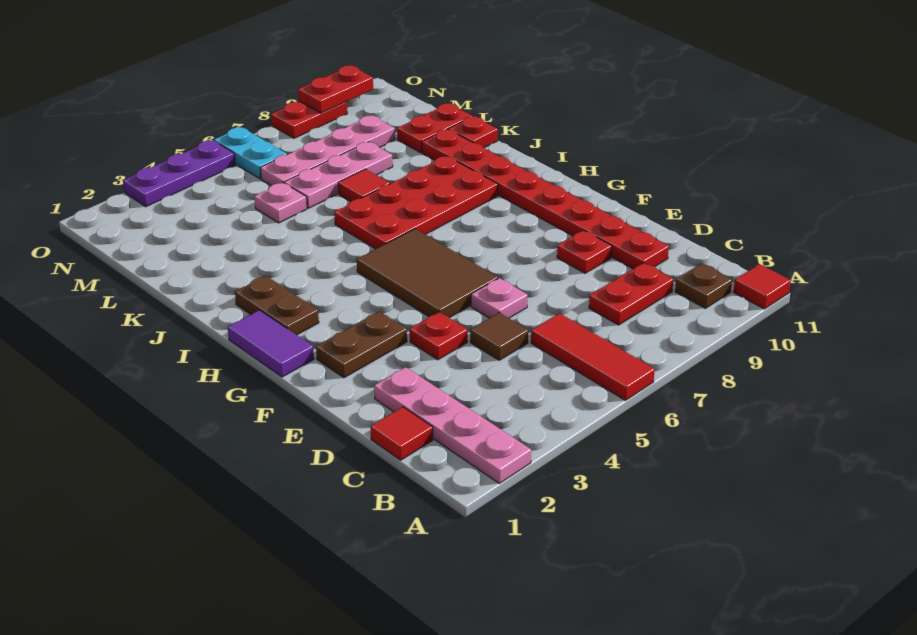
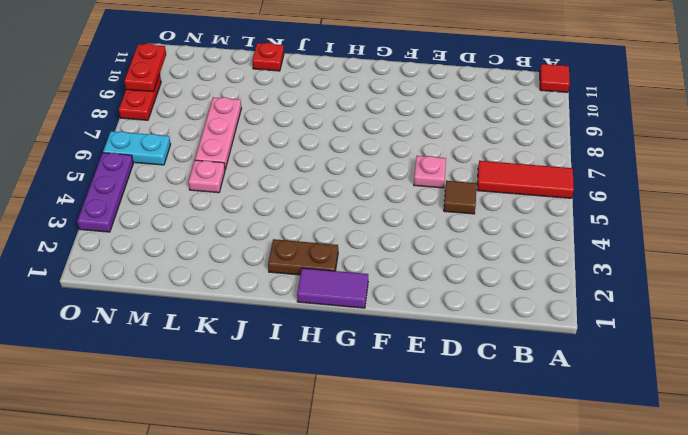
none -> pink 1x4 plate [374,367,531,483]
none -> brown 1x1 plate [675,263,732,308]
none -> red 1x1 tile [371,407,433,460]

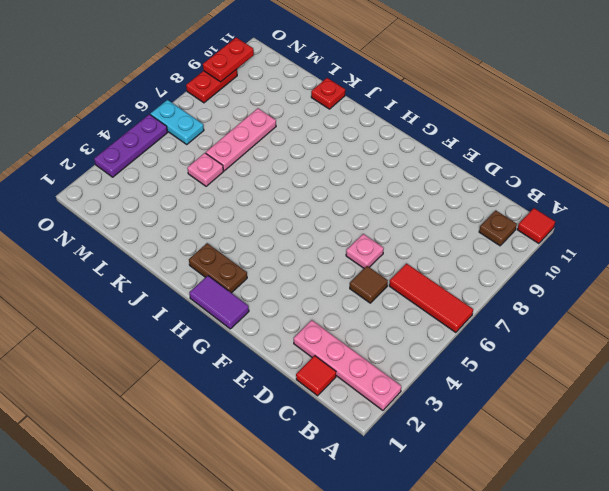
none -> red 1x2 plate [589,263,673,325]
none -> red 1x8 plate [422,129,669,269]
none -> red 1x1 plate [410,312,468,360]

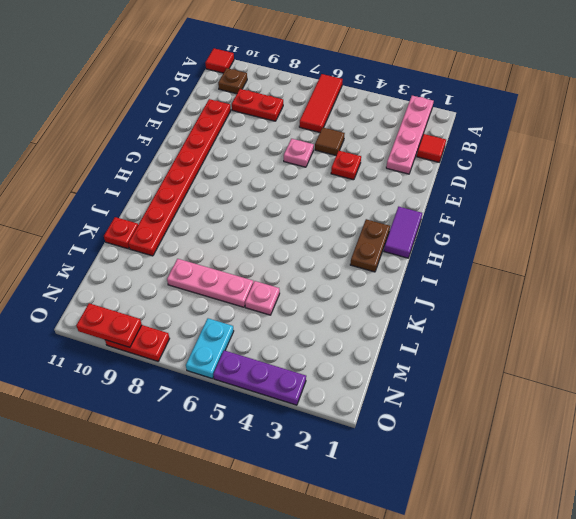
none -> red 1x1 plate [557,230,612,273]
none -> brown 1x2 plate [316,311,407,378]
none -> brown 2x3 tile [357,229,498,318]

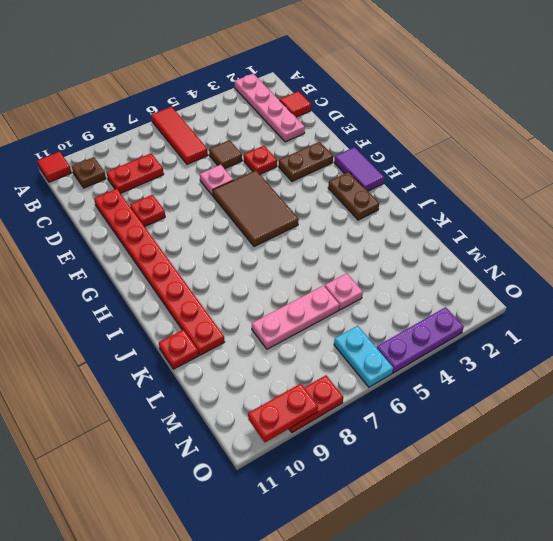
none -> red 2x4 plate [334,156,498,249]
none -> red 1x1 tile [338,169,390,202]
none -> red 1x2 plate [397,103,472,153]

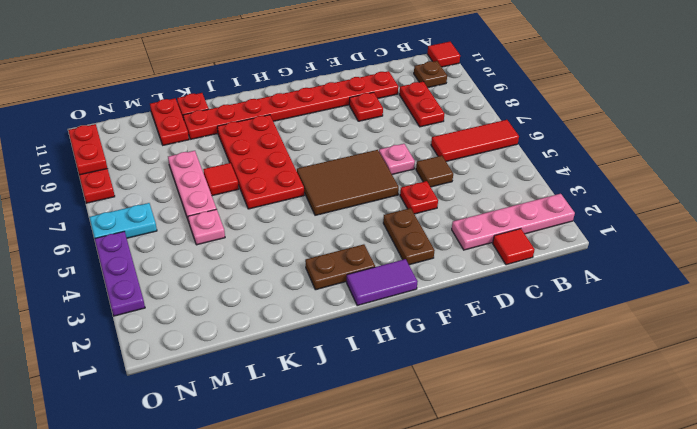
none -> pink 1x4 plate [260,116,395,186]

